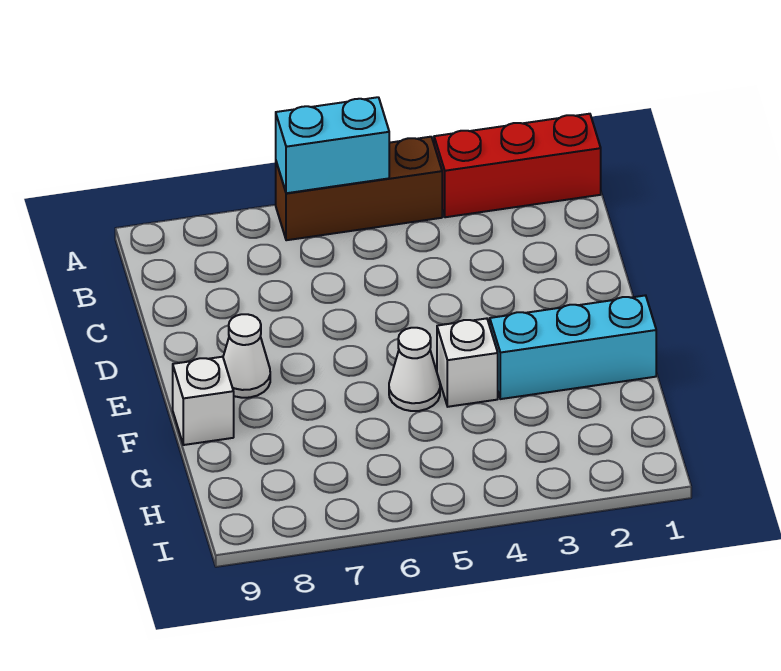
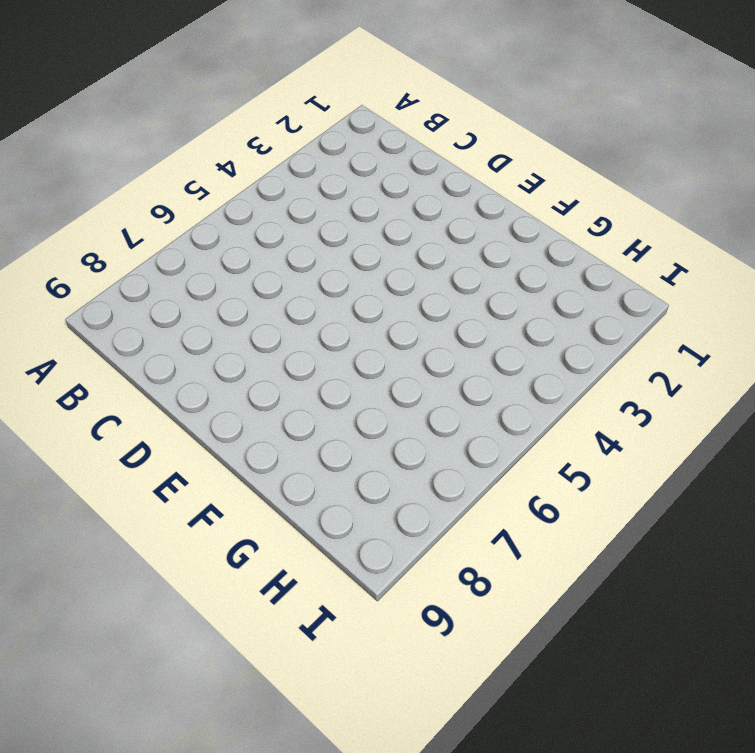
none -> red 1x3 brick [434,114,601,217]
none -> brown 1x3 brick [276,137,442,240]

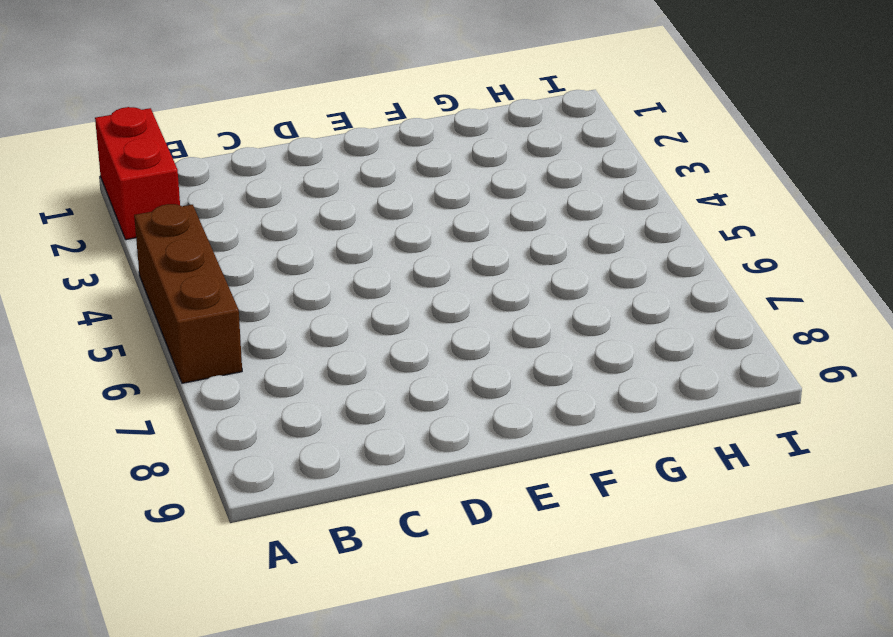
red 1x2 brick [95,107,180,240] -> red 1x3 brick [434,114,601,217]
none -> white 1x1 cone [223,314,270,398]
none -> cyan 1x3 brick [490,295,656,399]

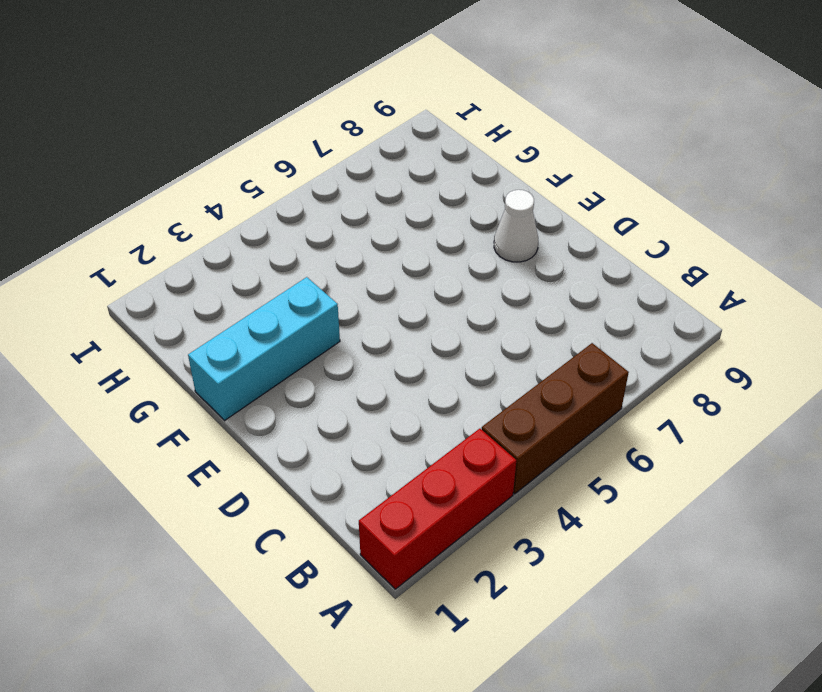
none -> white 1x1 brick [437,318,498,407]
none -> white 1x1 cone [389,328,440,411]

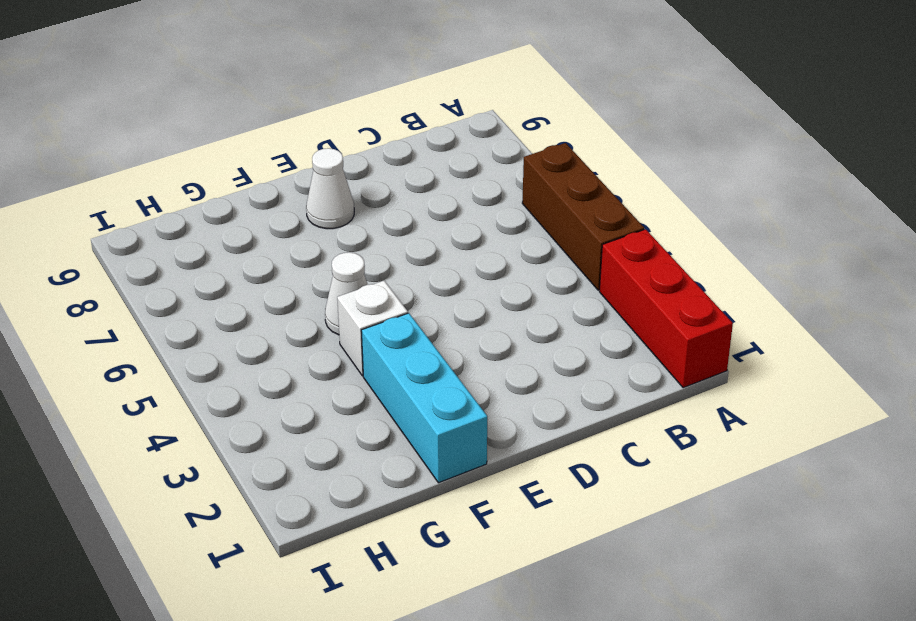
none -> white 1x1 brick [173,357,234,445]
none -> cyan 1x2 brick [276,97,389,193]

